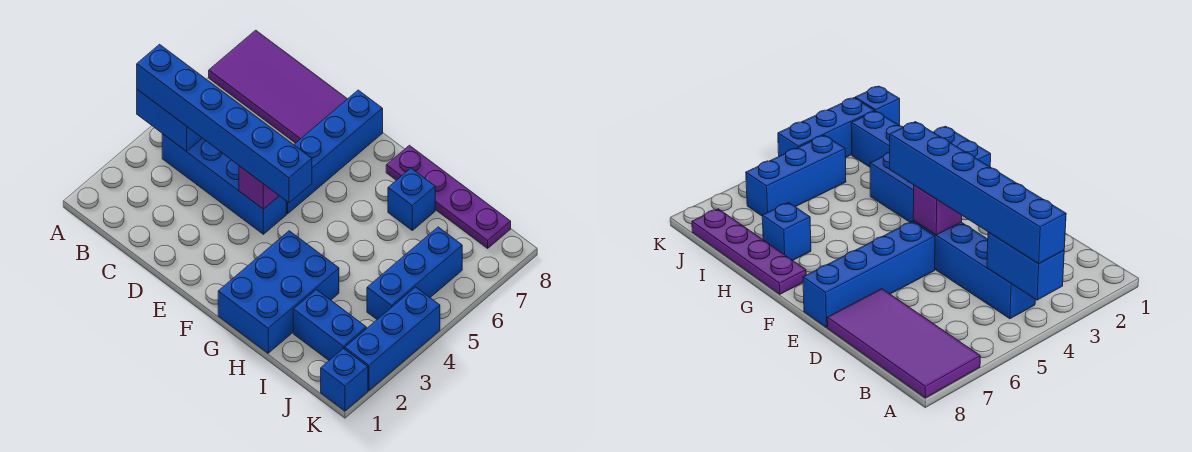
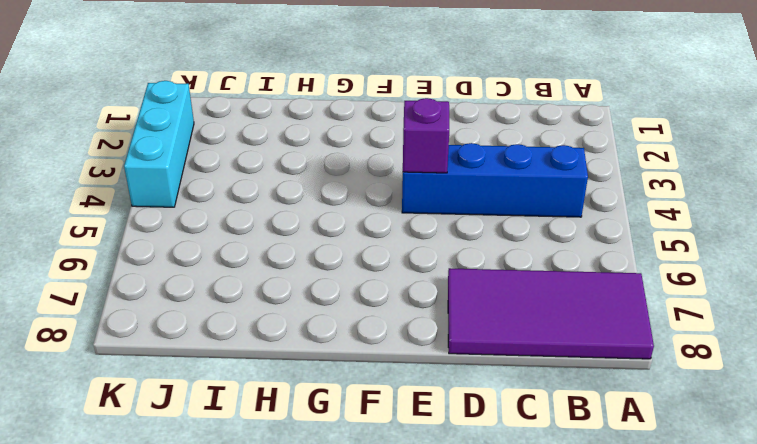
cyan 1x3 brick [124,81,194,207] -> blue 1x3 brick [345,287,440,390]
none -> blue 1x4 brick [286,90,383,214]
none -> blue 2x3 brick [218,231,339,353]
none -> purple 1x4 plate [386,145,511,248]

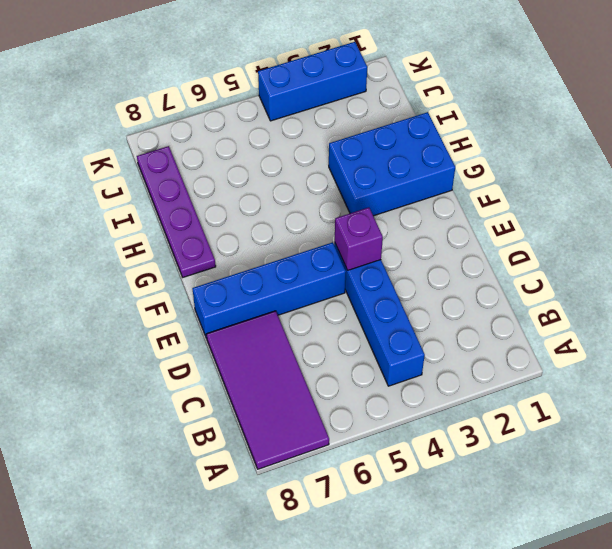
none -> blue 1x1 brick [388,168,435,230]
none -> blue 1x2 brick [293,290,366,360]
none -> blue 1x3 brick [367,227,462,319]

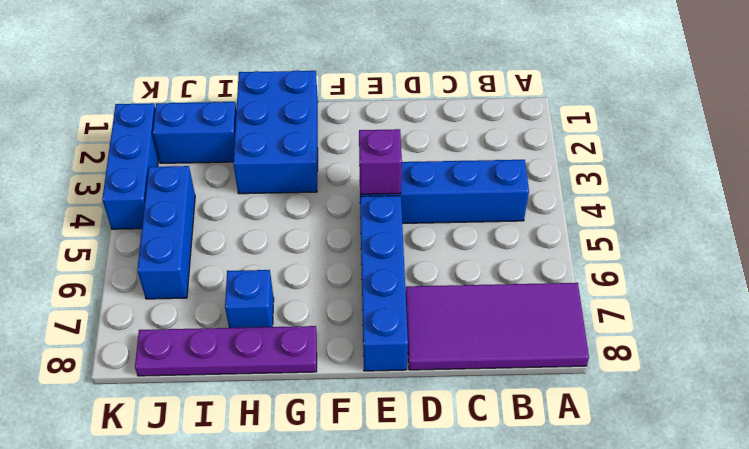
none -> blue 1x1 brick [321,348,368,411]
none -> blue 1x2 brick [137,90,202,152]
none -> blue 1x6 brick [137,44,312,203]

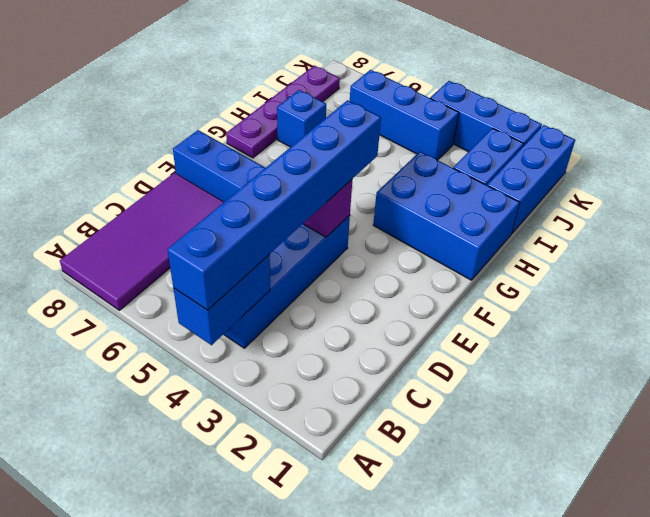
blue 1x3 brick [487,125,575,233] -> blue 1x1 brick [321,348,368,411]

